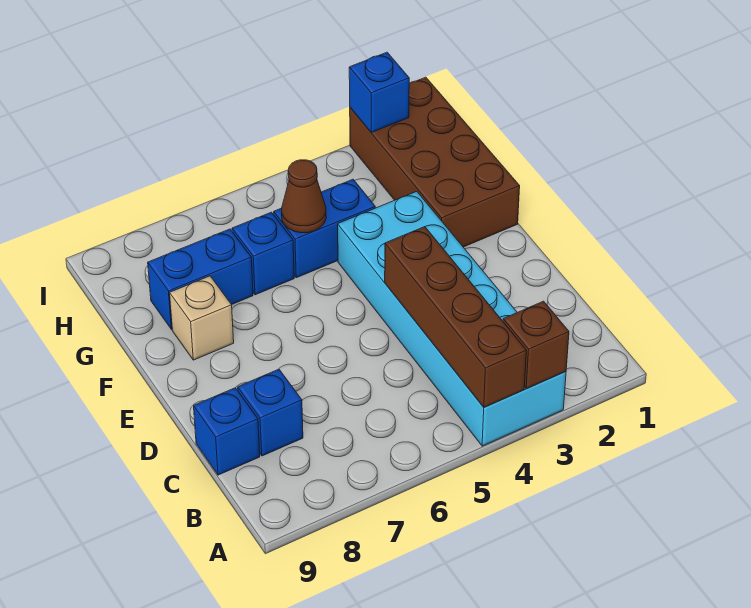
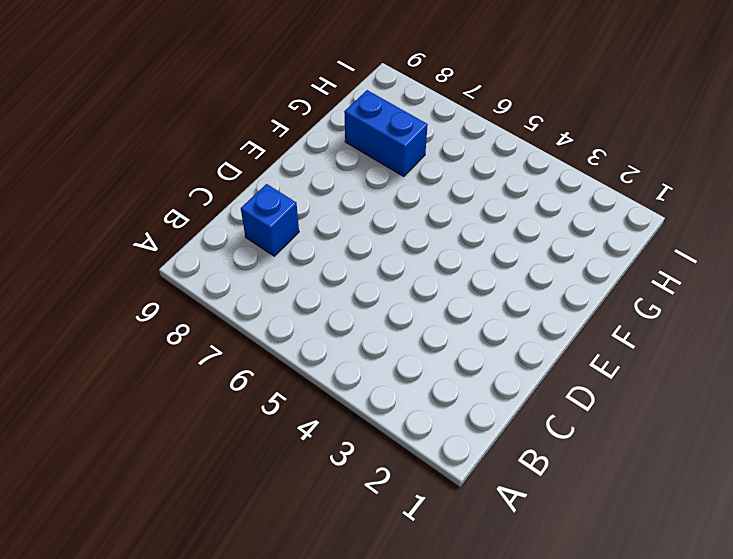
none -> cyan 2x6 brick [338,191,566,446]
none -> blue 1x1 brick [194,388,260,475]
none -> brown 2x4 brick [350,77,520,247]

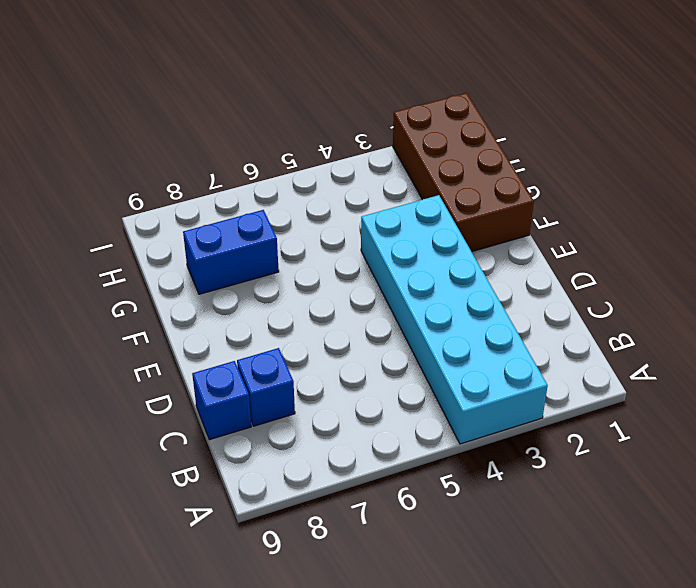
none -> tan 1x1 brick [170,276,234,360]
none -> blue 1x2 brick [274,179,375,278]
none -> blue 1x1 brick [232,212,294,295]

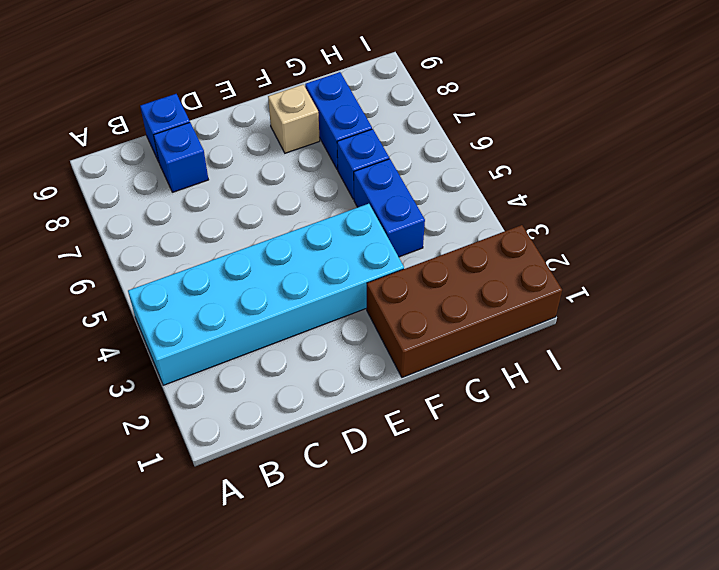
none -> brown 1x1 brick [503,301,569,389]
none -> brown 1x4 brick [385,227,526,407]
none -> brown 1x1 cone [282,160,326,233]

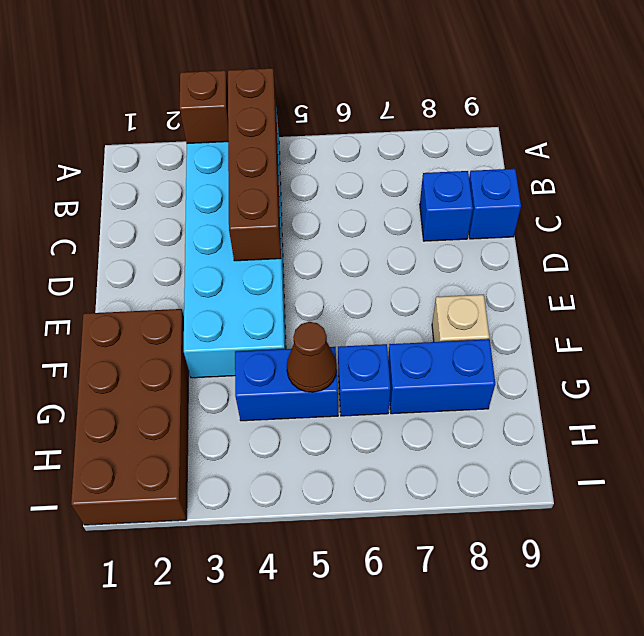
none -> blue 1x1 brick [349,52,409,132]

